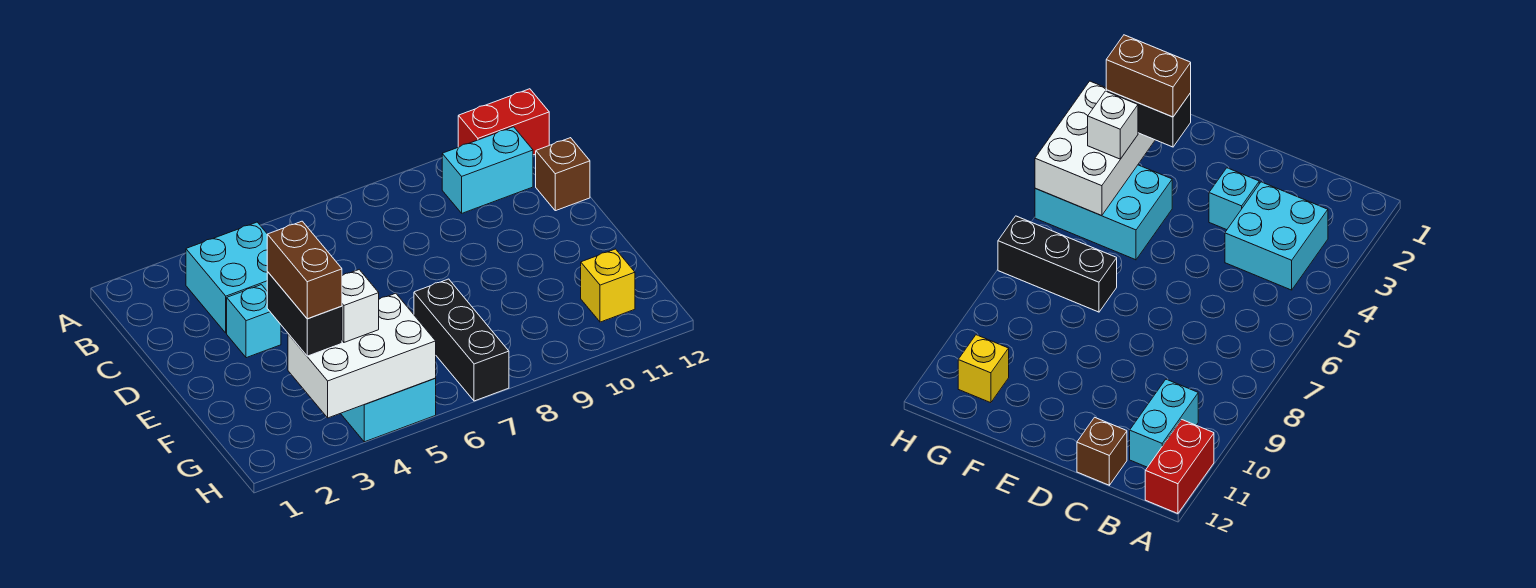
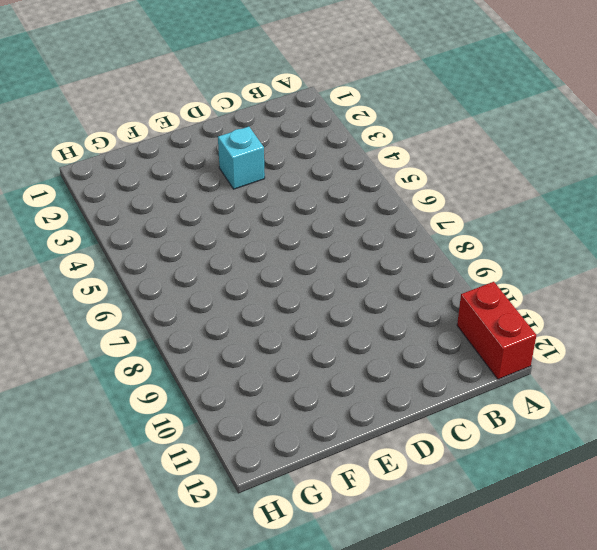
none -> cyan 2x2 brick [186,222,268,333]
none -> cyan 1x2 brick [442,127,533,213]
none -> brown 1x1 brick [536,138,590,211]

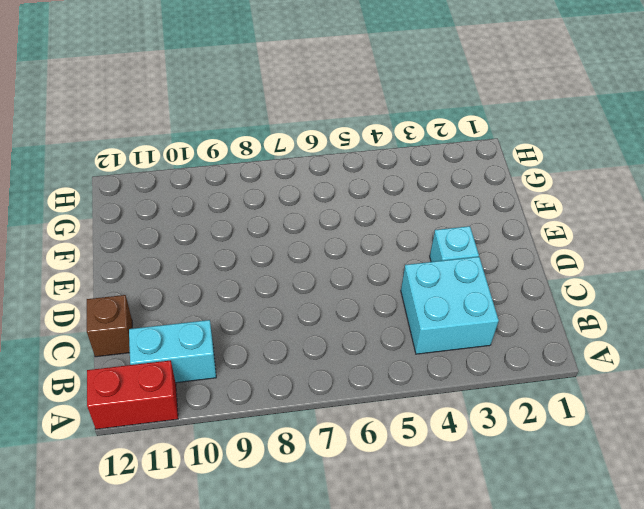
none -> cyan 2x3 brick [341,378,436,442]
none -> black 1x3 brick [414,279,509,401]
none -> yellow 1x1 brick [581,249,635,322]

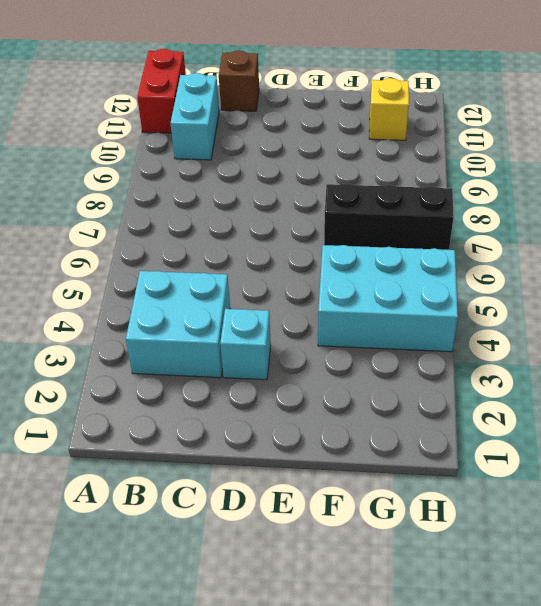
none -> white 2x3 brick [288,293,436,418]
none -> black 1x2 brick [267,272,342,356]
none -> white 1x1 brick [342,270,379,342]

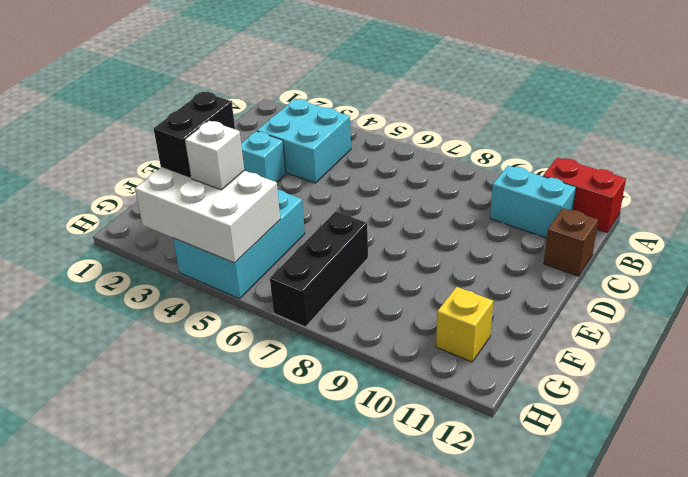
none -> brown 1x2 brick [267,221,342,319]

